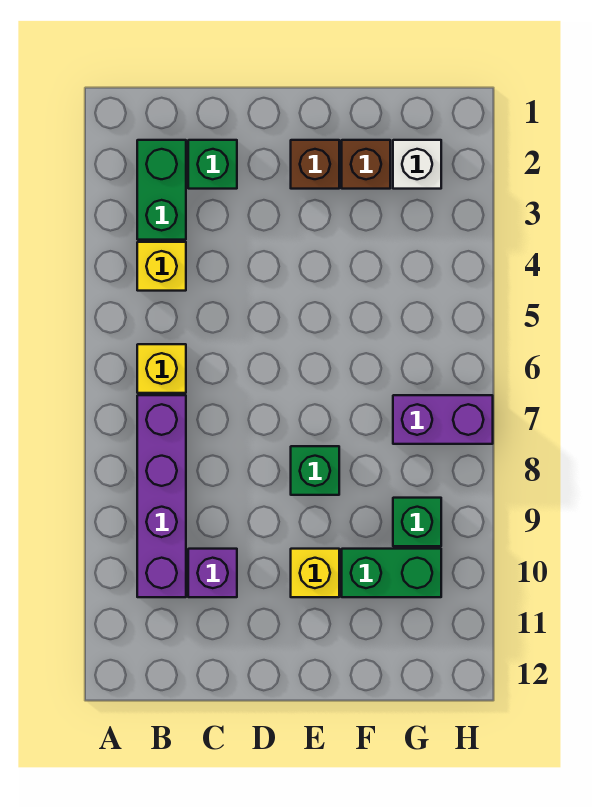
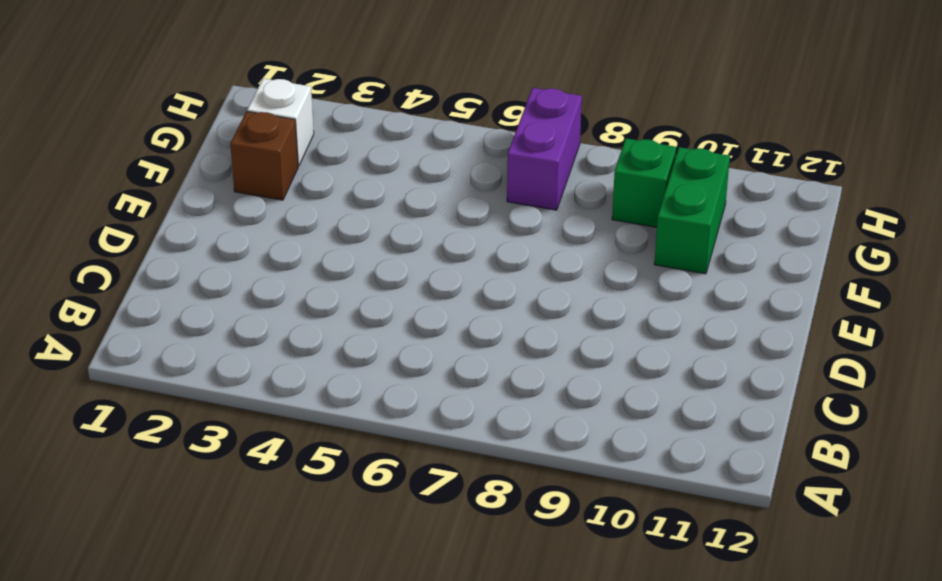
none -> green 1x2 brick [137,140,186,240]
none -> yellow 1x1 brick [137,242,186,291]
none -> yellow 1x1 brick [137,344,186,393]

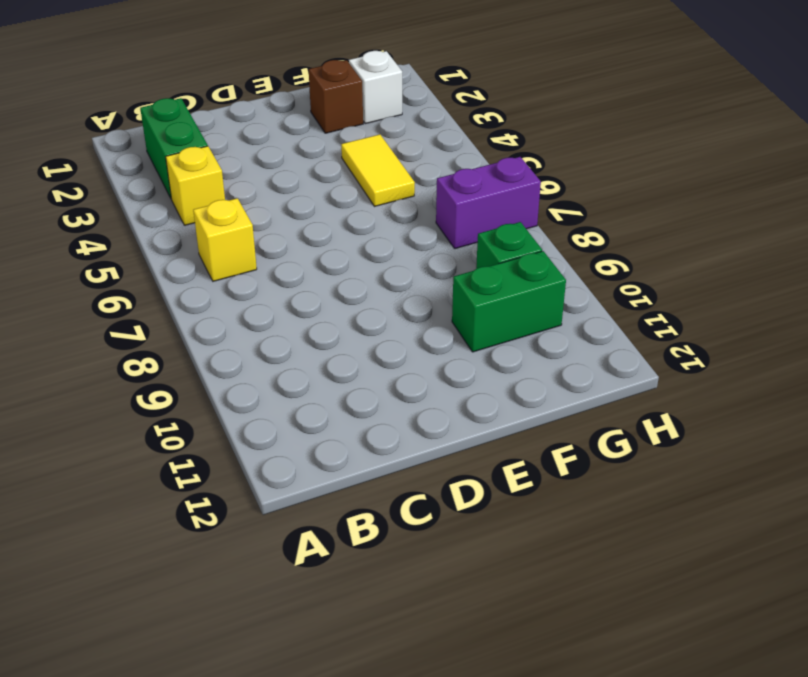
yellow 1x2 tile [341,134,415,207] -> none
none -> purple 1x4 brick [137,395,186,597]
none -> green 1x1 brick [188,140,237,189]
none -> purple 1x1 brick [188,549,237,597]

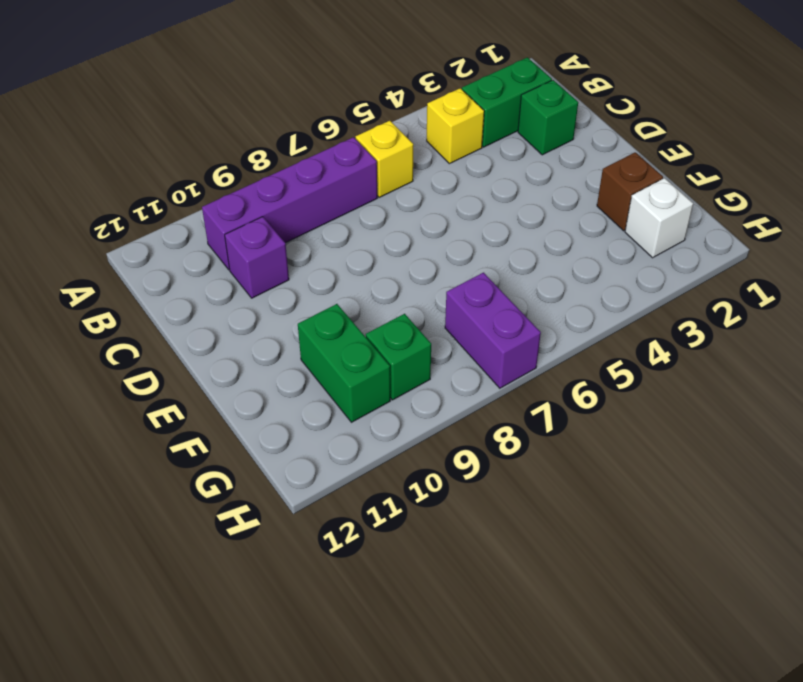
none -> brown 1x1 brick [291,140,339,189]
none -> green 1x1 brick [291,446,339,495]
none -> yellow 1x1 brick [291,549,339,597]

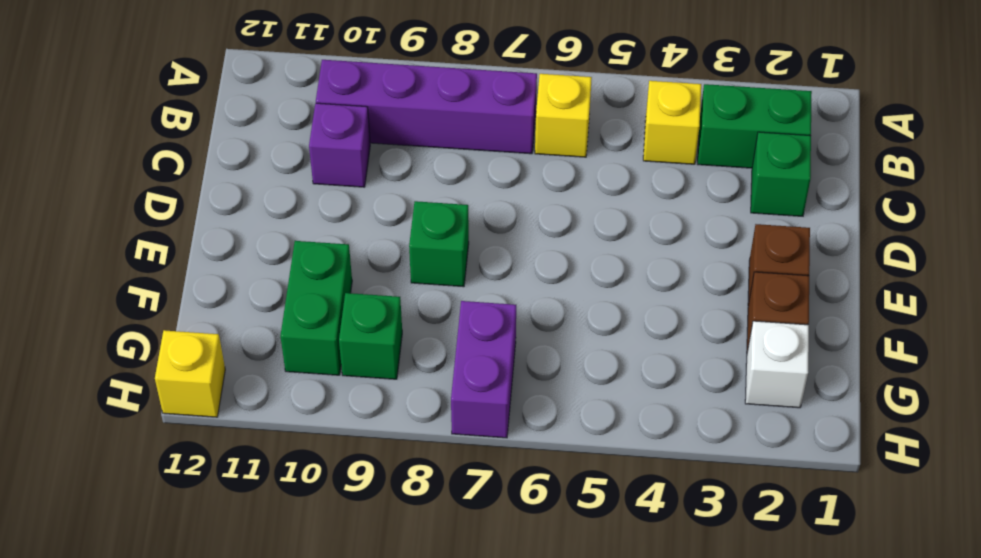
yellow 1x1 brick [155,330,225,417] -> yellow 1x1 brick moved to [291,549,339,597]

